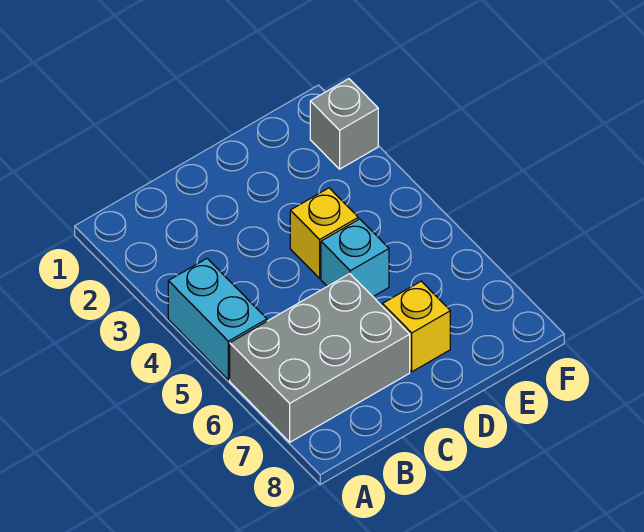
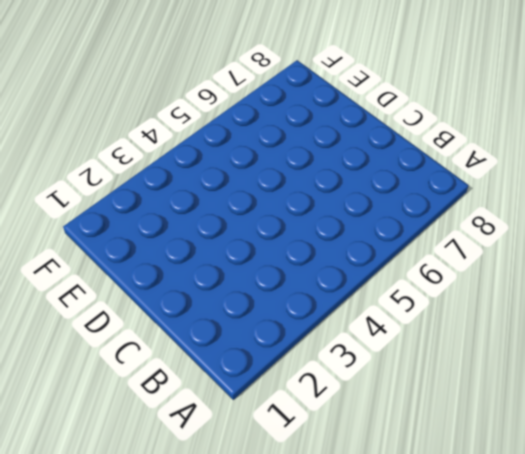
none -> cyan 1x2 brick [168,259,267,380]
none -> grey 2x3 brick [230,274,410,442]

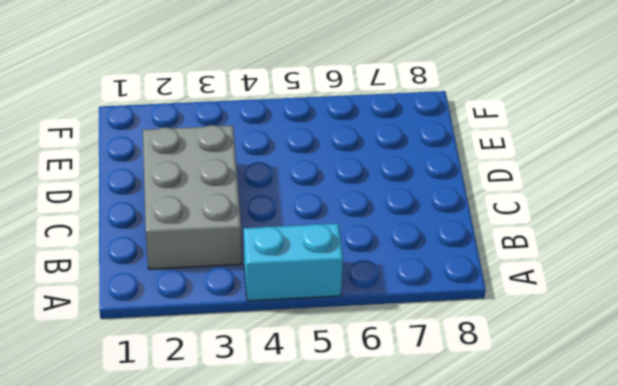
grey 2x3 brick [143,125,242,269] -> grey 2x3 brick moved to [230,274,410,442]
none -> yellow 1x1 brick [290,188,358,278]
none -> cyan 1x1 brick [321,219,389,296]

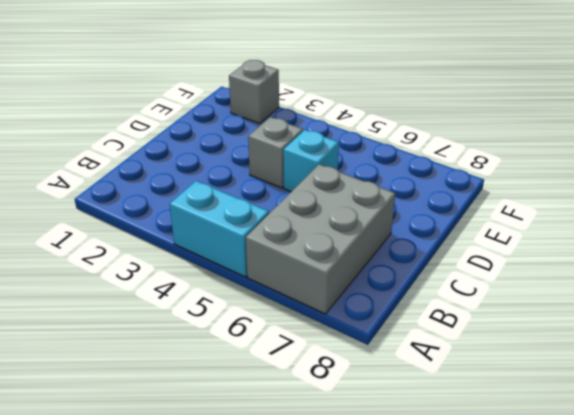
grey 1x1 brick [248,117,303,188] -> yellow 1x1 brick [290,188,358,278]
none -> yellow 1x1 brick [382,281,450,372]

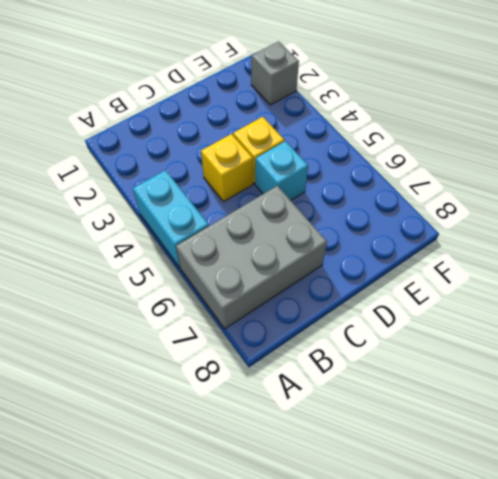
yellow 1x1 brick [201,134,253,201] -> yellow 1x1 brick moved to [382,281,450,372]

